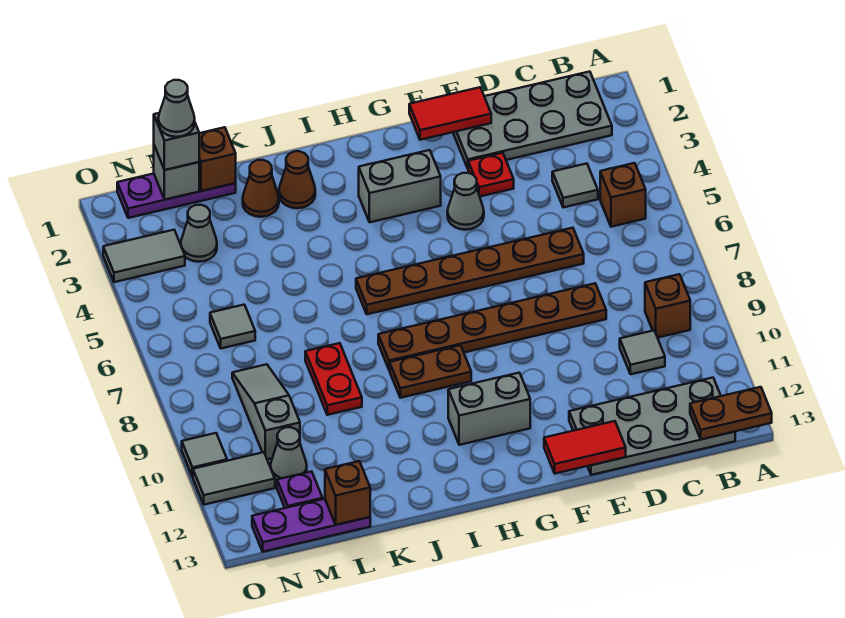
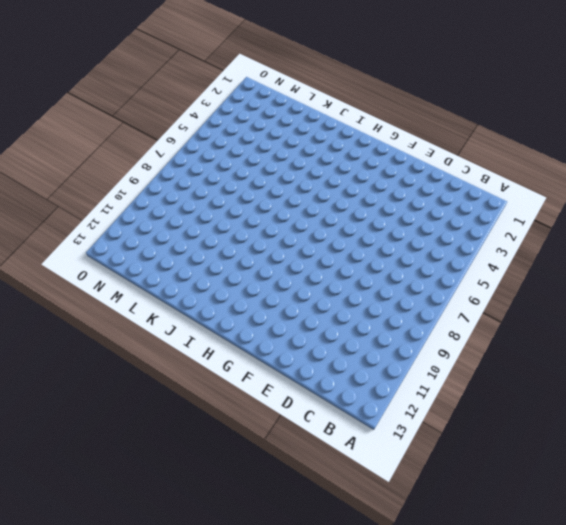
none -> grey 2x4 plate [453,72,612,168]
none -> brown 1x1 brick [600,163,646,227]
none -> brown 1x1 brick [645,274,690,338]
none -> grey 2x4 plate [569,378,735,475]

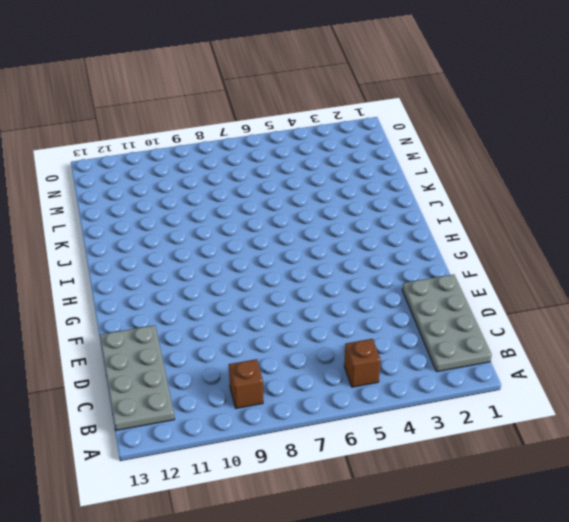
none -> grey 1x1 tile [552,164,598,208]
none -> grey 1x1 tile [620,331,665,374]
none -> brown 1x6 plate [356,228,584,314]
none -> brown 1x6 plate [378,283,606,370]

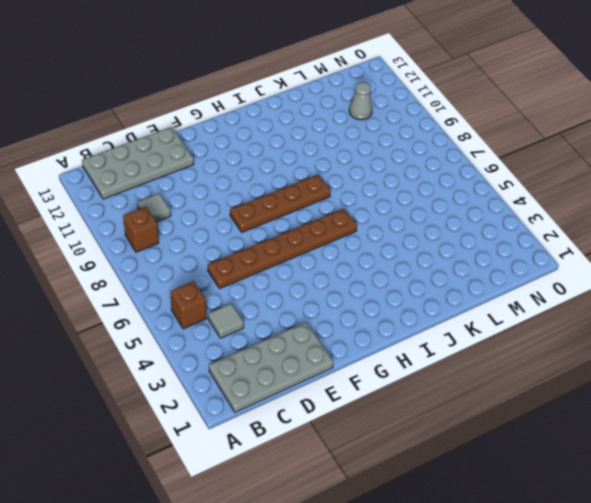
brown 1x4 plate [230,174,331,232] -> brown 1x6 plate [378,283,606,370]
none -> red 1x1 plate [468,153,514,197]
none -> grey 1x1 cone [447,173,484,230]
none -> grey 1x2 brick [359,150,441,222]
none -> grey 1x2 brick [448,373,530,445]

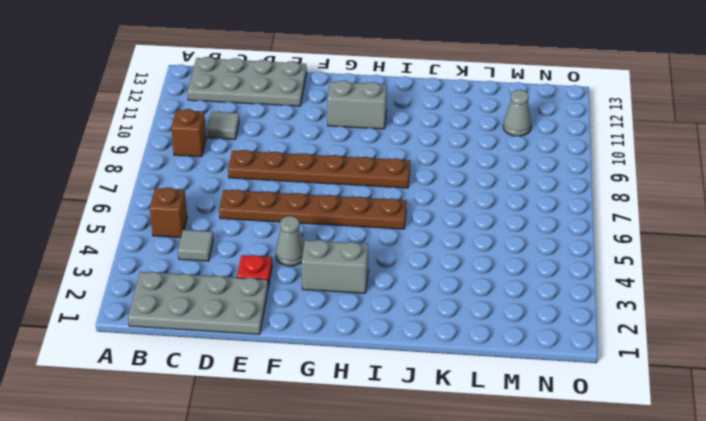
none -> brown 1x2 plate [390,345,471,398]
none -> brown 1x1 cone [279,151,315,208]
none -> brown 1x1 cone [243,160,279,217]
none -> red 1x2 plate [305,343,362,415]

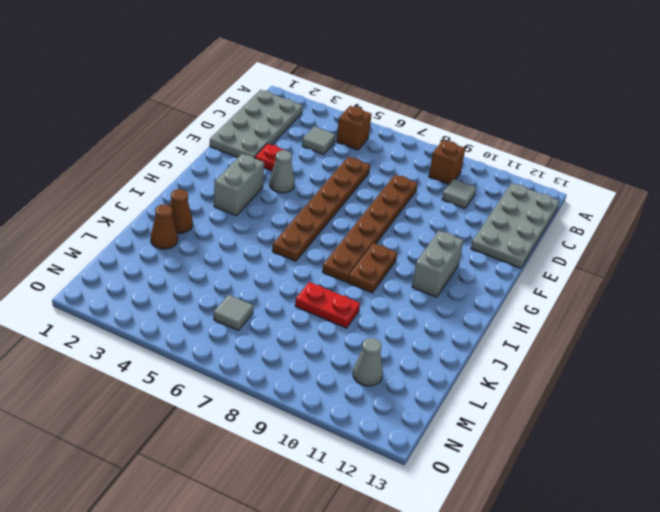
none -> purple 1x3 plate [117,174,236,218]
none -> purple 1x3 plate [252,499,370,552]
none -> grey 1x1 cone [181,205,217,262]
none -> grey 1x3 slope [232,364,300,459]

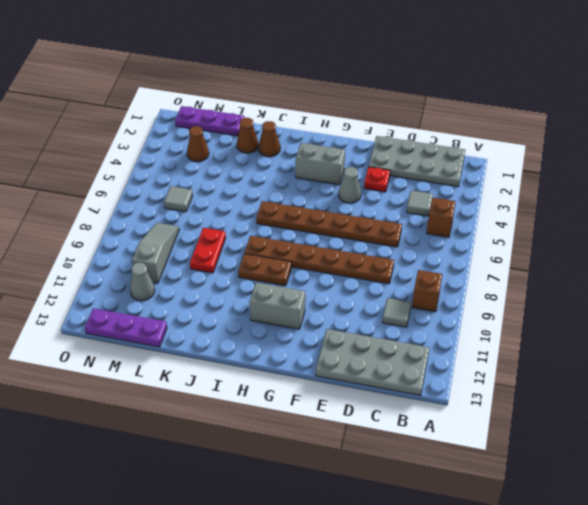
brown 1x1 cone [187,126,209,162] -> grey 1x1 cone [181,205,217,262]
none -> purple 1x1 plate [277,471,323,508]
none -> grey 1x2 tile [103,230,185,282]
none -> grey 1x2 tile [193,452,275,505]
none -> grey 1x1 tile [182,433,227,477]

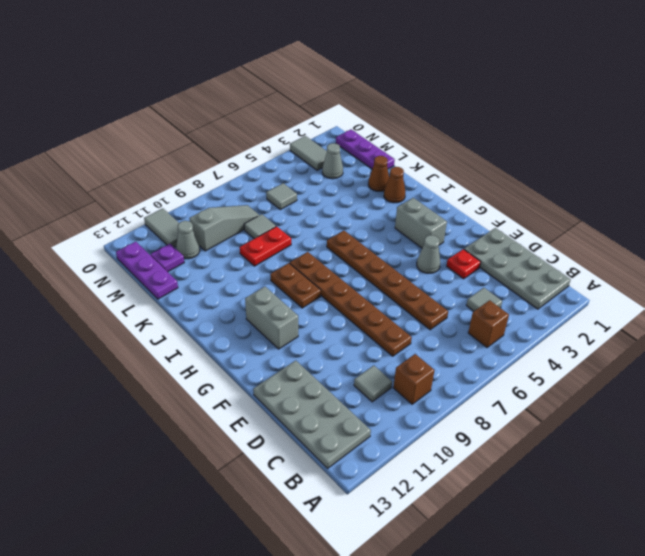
grey 1x1 tile [244,214,276,239] -> grey 1x1 tile moved to [182,433,227,477]
none -> brown 1x2 plate [690,387,772,439]
none -> red 1x2 tile [409,87,491,140]
none -> red 1x2 tile [544,421,626,473]
none -> brown 1x1 brick [199,127,236,191]

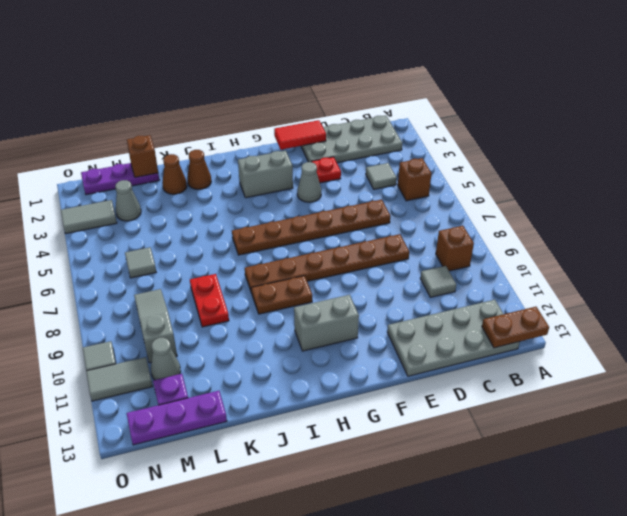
none -> red 1x2 tile [544,421,626,473]
none -> brown 1x1 brick [325,461,370,525]
none -> grey 1x1 brick [154,146,199,200]
none -> grey 1x1 brick [154,113,199,170]

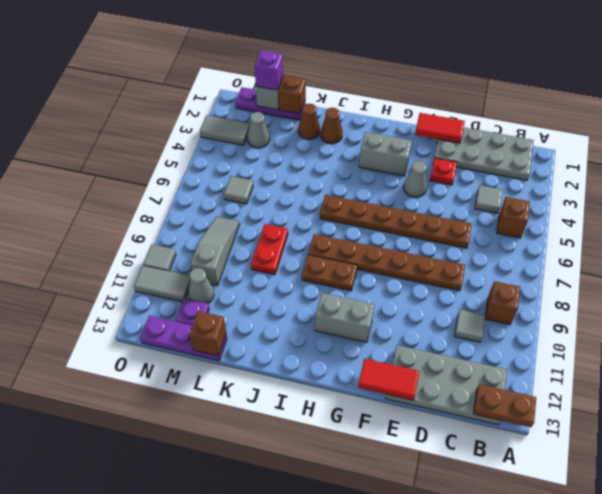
purple 1x1 brick [255,50,283,90] -> grey 1x1 brick [154,113,199,170]
none -> grey 1x1 cone [158,80,195,137]

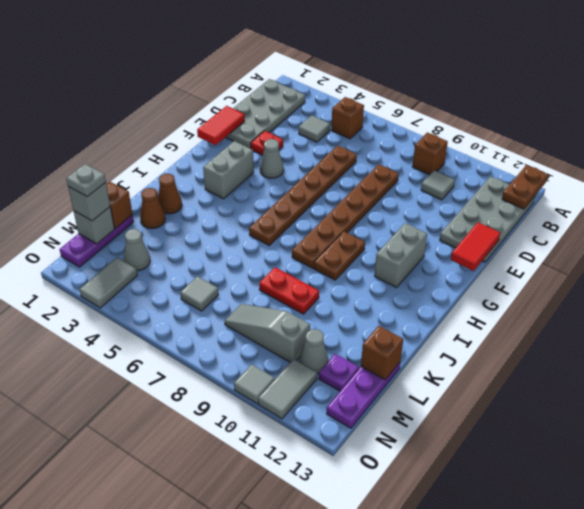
grey 1x1 plate [66,164,106,197] -> grey 1x1 cone [158,80,195,137]

